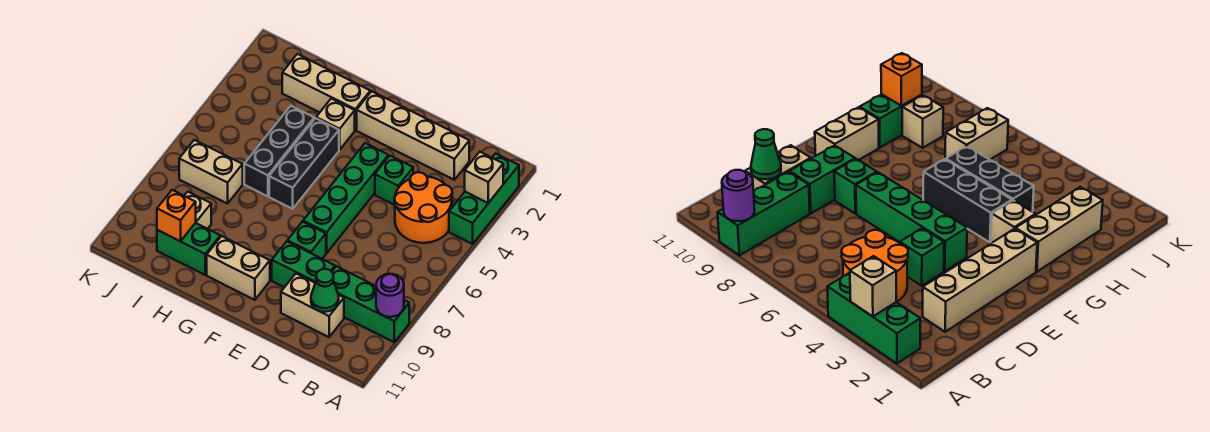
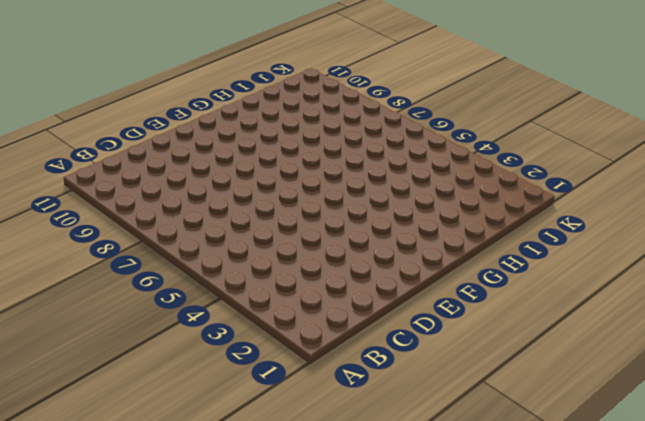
none -> green 1x3 brick [449,154,519,244]
none -> green 1x3 brick [332,266,409,342]
none -> orange 2x2 round brick [394,172,452,243]

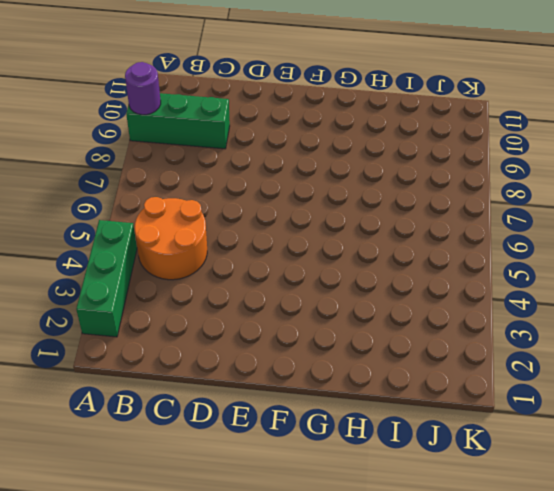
none -> tan 1x4 brick [357,91,469,180]
none -> tan 1x2 brick [281,274,344,337]
none -> green 1x1 brick [375,156,413,205]

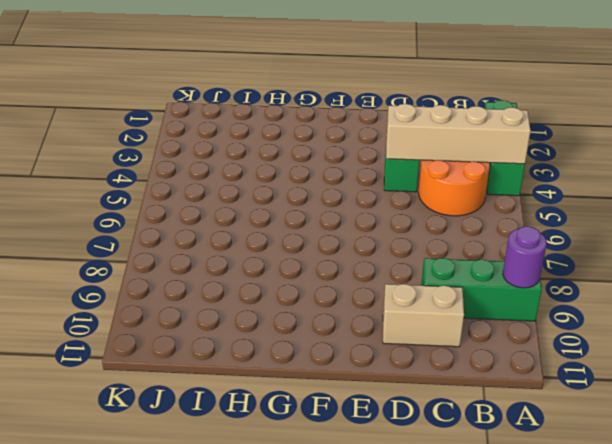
tan 1x4 brick [386,104,531,164] -> tan 1x4 brick moved to [357,91,469,180]
none -> green 1x2 brick [272,241,335,287]
none -> green 1x4 brick [303,143,389,253]
none -> green 1x1 brick [287,222,326,259]

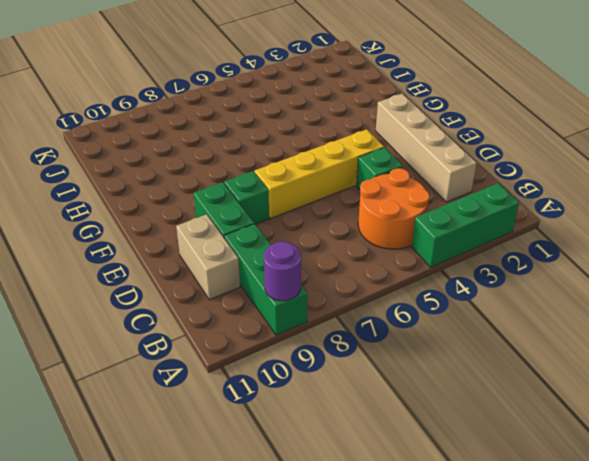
yellow 1x4 brick [255,129,384,218] -> green 1x4 brick [303,143,389,253]
none -> tan 1x2 brick [207,236,270,300]
none -> tan 1x3 brick [282,54,370,130]
none -> tan 1x1 brick [316,99,355,150]

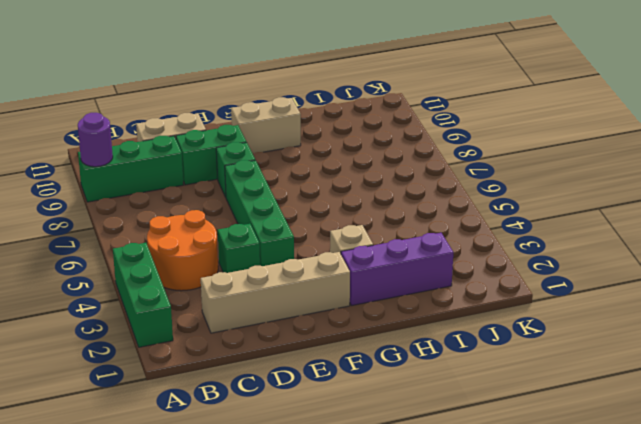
purple 1x3 brick [341,233,453,306] -> tan 1x3 brick [282,54,370,130]
none -> black 1x3 brick [269,118,339,209]
none -> black 1x3 brick [244,106,314,196]
none -> green 1x2 brick [157,223,220,275]

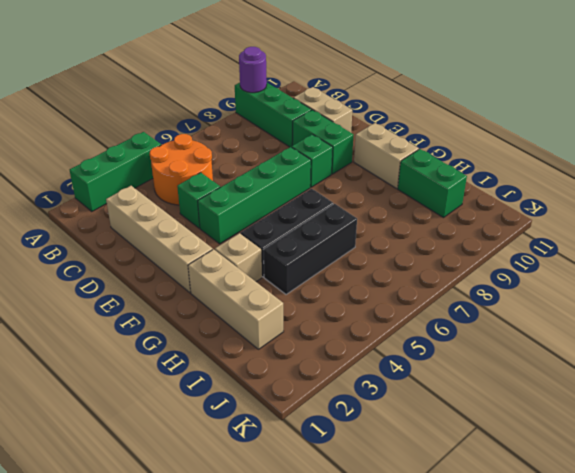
none -> tan 1x2 brick [179,140,243,204]
none -> tan 1x1 brick [184,192,211,229]
none -> tan 1x1 brick [465,152,503,203]

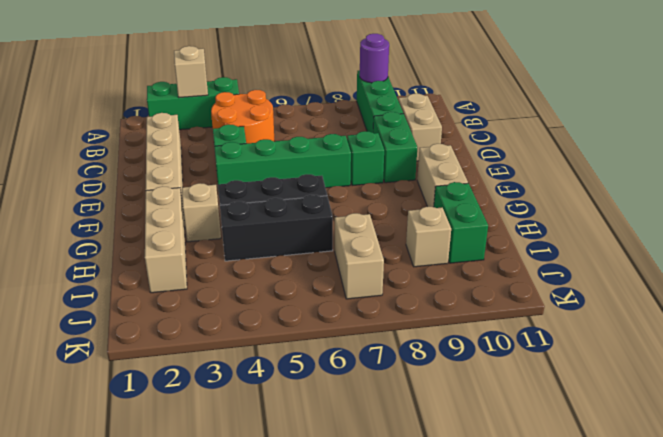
none -> green 1x1 cone [311,269,339,312]
none -> orange 1x1 brick [157,190,196,241]

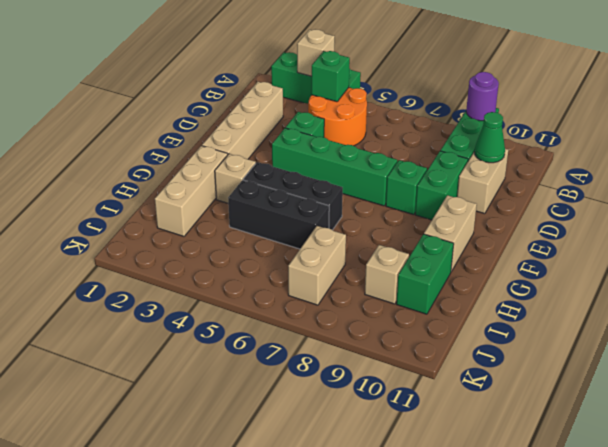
green 1x1 brick [311,51,350,102] -> none
none -> orange 1x1 brick [157,190,196,241]

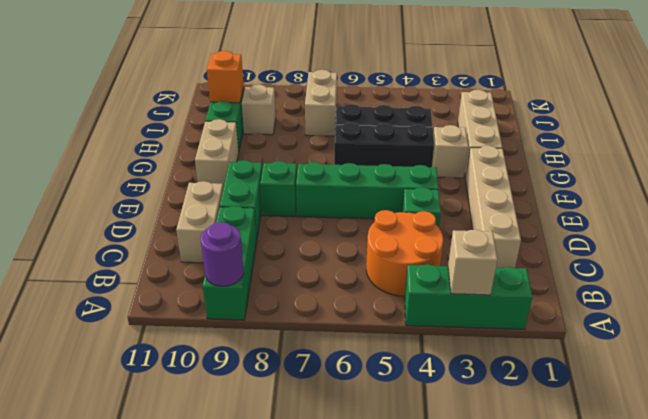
none -> green 1x1 cone [311,269,339,312]

